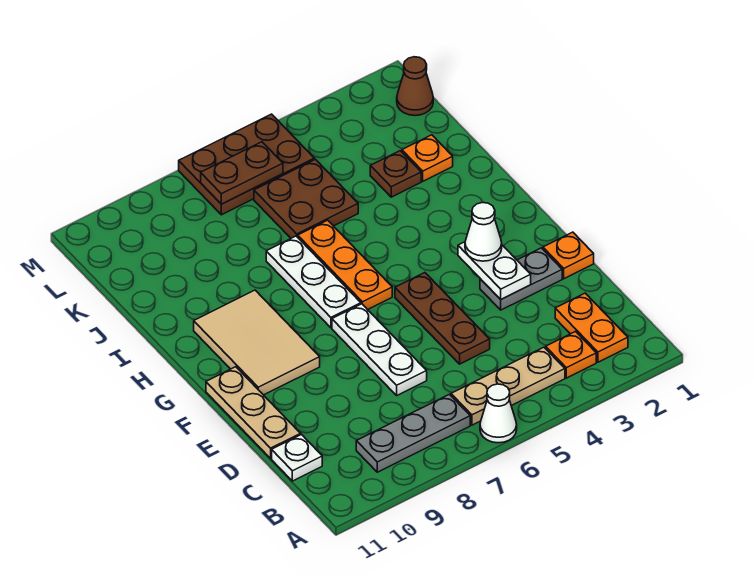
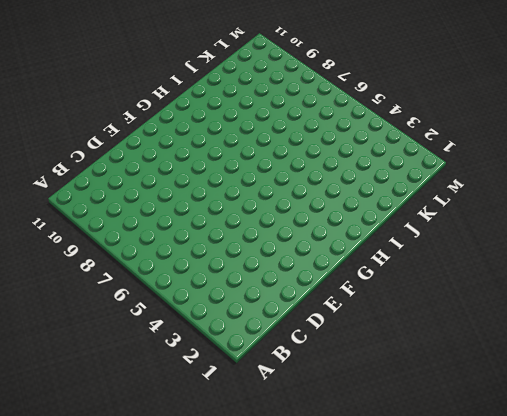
none -> white 1x1 cone [480,384,517,443]
none -> orange 1x2 plate [555,293,628,362]
none -> orange 1x1 plate [546,332,596,378]

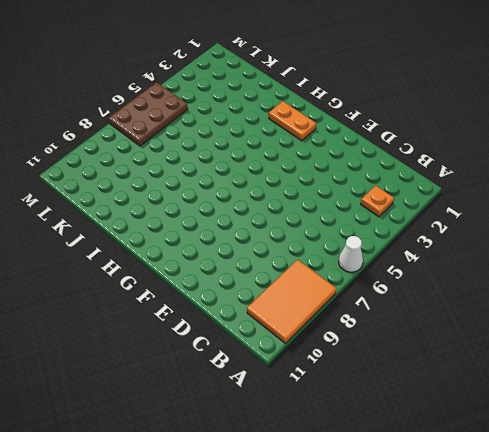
orange 2x3 tile [247,260,336,343] -> grey 1x3 plate [356,394,470,472]
orange 1x2 plate [269,101,316,141] -> orange 1x2 plate moved to [555,293,628,362]
none -> tan 1x3 plate [451,347,565,425]
none -> white 1x1 plate [272,435,322,481]
none -> brown 1x3 plate [395,273,490,364]

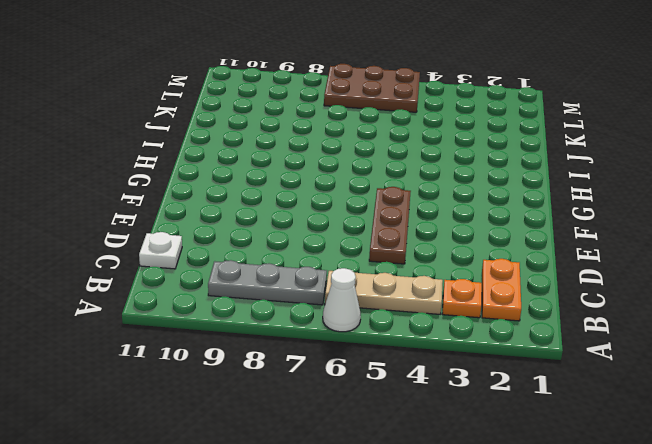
none -> white 1x3 plate [332,304,427,395]
none -> tan 1x3 plate [206,367,301,458]
none -> orange 1x1 plate [543,232,594,279]

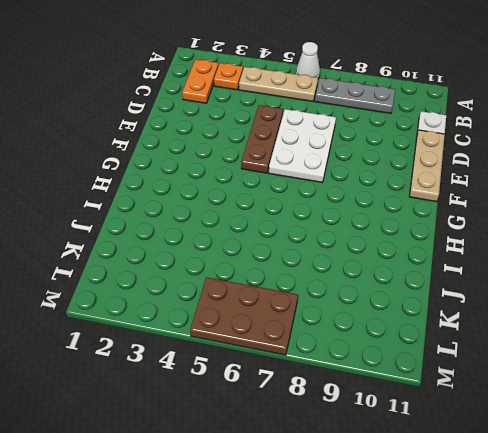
white 2x3 plate [269,109,336,182] -> white 1x3 plate [332,304,427,395]
none -> orange 1x1 plate [543,232,594,279]
none -> grey 1x2 plate [480,248,562,310]
none -> tan 2x3 tile [194,290,320,395]

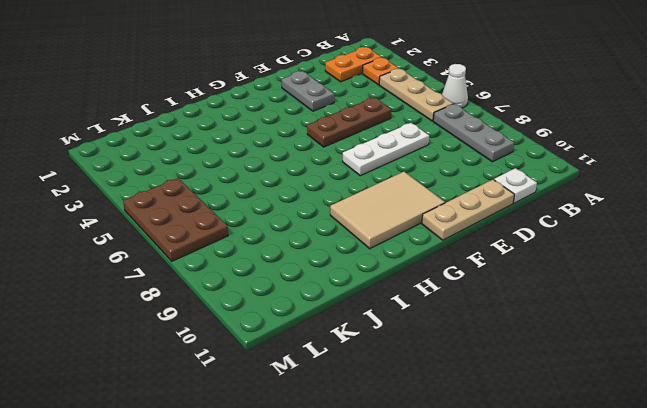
none -> orange 1x1 plate [543,232,594,279]
none -> orange 1x3 plate [298,220,392,310]
none -> white 1x3 plate [266,236,361,328]

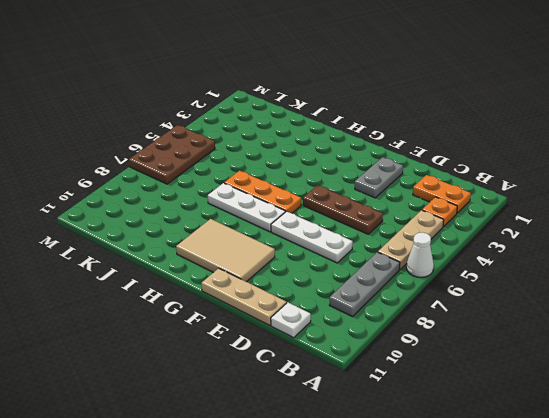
none -> orange 1x1 plate [543,232,594,279]
none -> orange 1x1 plate [402,135,453,181]
none -> brown 1x1 plate [370,151,421,197]

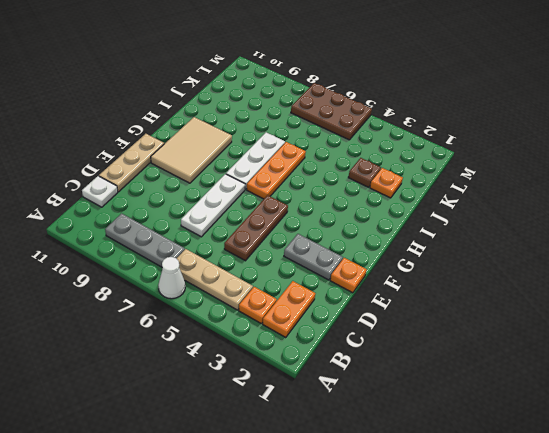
none -> brown 2x2 plate [254,159,358,238]
none -> brown 1x1 cone [397,57,433,116]
none -> white 1x2 plate [458,242,531,299]

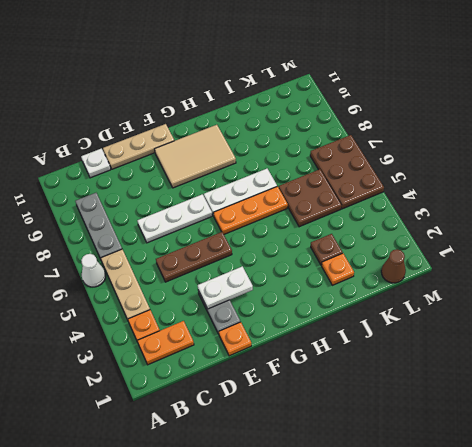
none -> brown 1x2 plate [201,142,283,204]
none -> white 1x1 cone [465,202,502,261]

